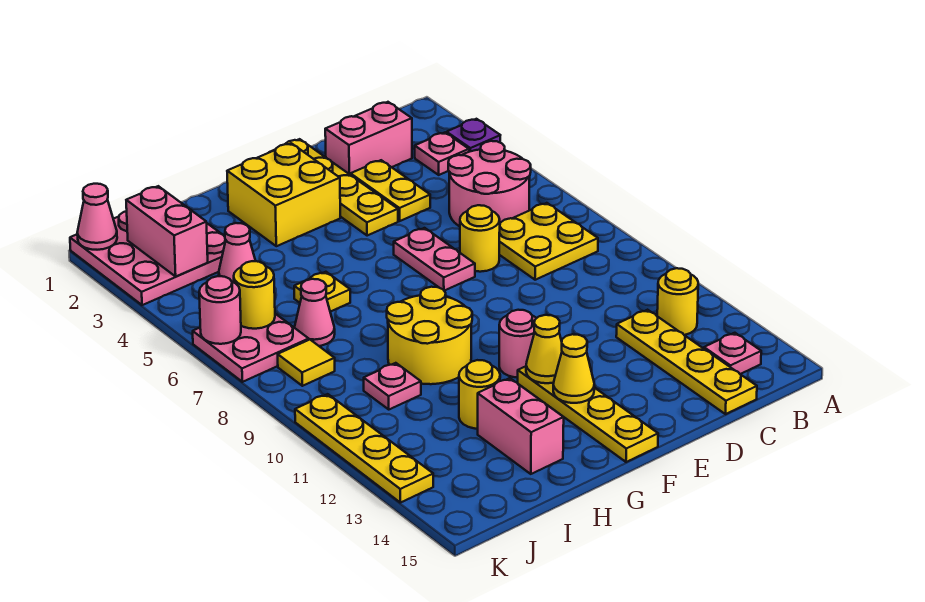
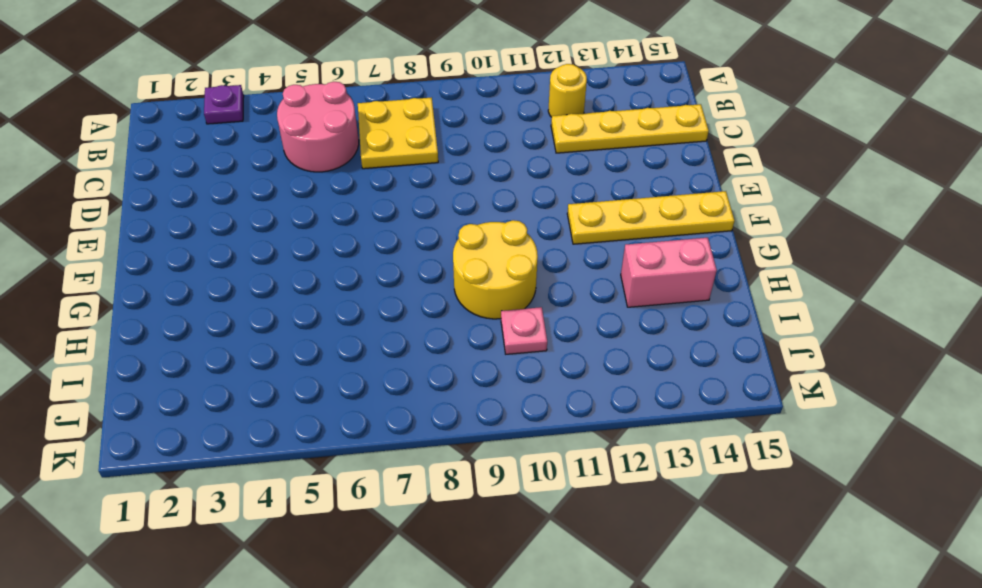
none -> pink 1x1 plate [415,133,469,175]
none -> pink 1x1 plate [704,333,761,374]
none -> pink 1x2 brick [325,102,412,175]
none -> yellow 1x2 plate [351,160,430,221]

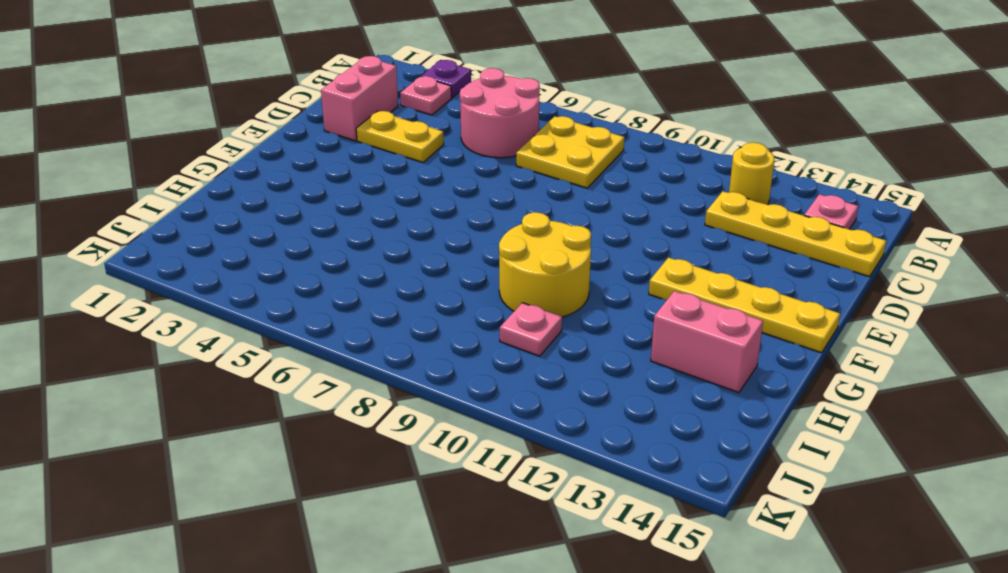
none -> yellow 1x1 round brick [460,205,500,272]
none -> yellow 1x4 plate [271,139,398,236]
none -> pink 1x2 plate [394,228,475,291]
none -> yellow 2x2 brick [227,143,340,246]

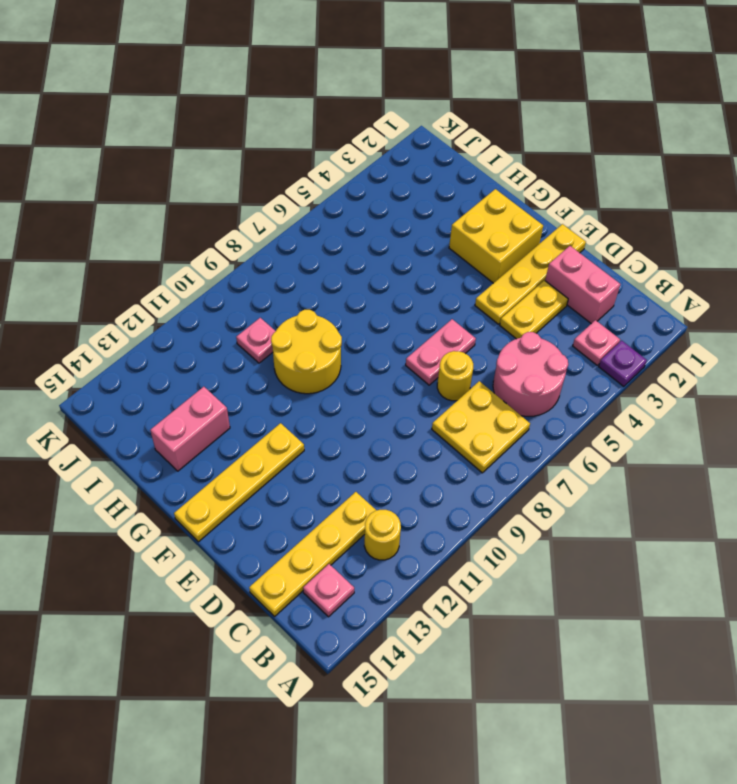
none -> pink 1x1 round brick [499,310,536,378]
none -> yellow 1x1 plate [294,272,350,312]
none -> yellow 1x1 round brick [459,360,500,429]
none -> pink 3x3 plate [70,211,226,305]

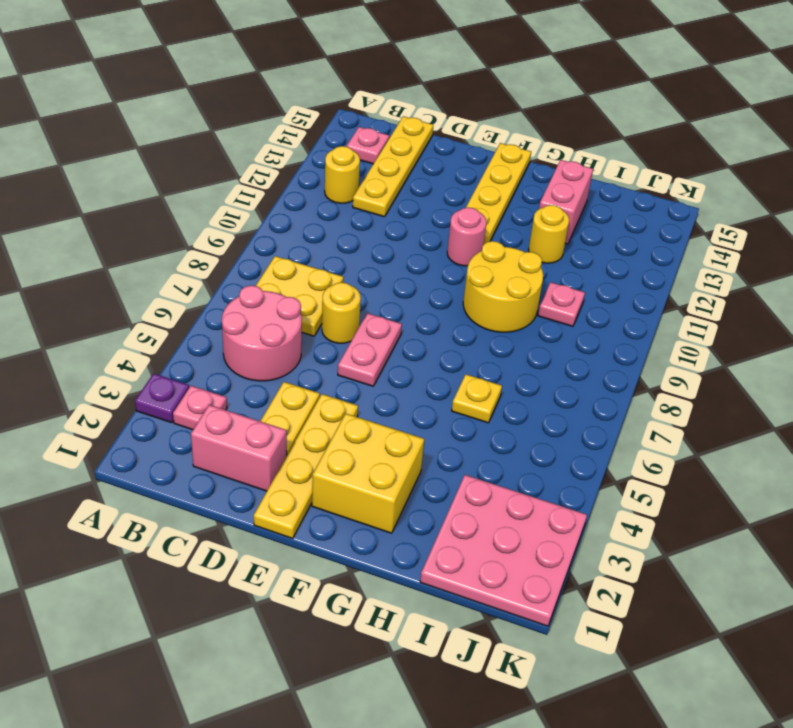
none -> pink 1x1 cone [219,223,255,282]
none -> pink 1x1 cone [294,279,335,346]
none -> pink 2x2 plate [193,314,309,382]
none -> yellow 1x1 tile [278,339,335,386]

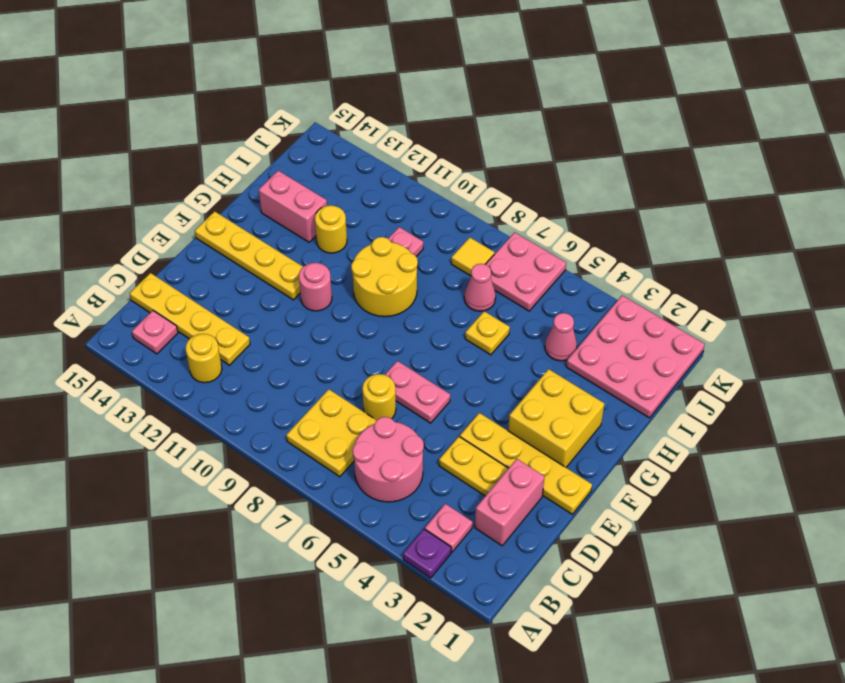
none -> yellow 1x4 plate [295,394,433,503]
none -> yellow 1x1 cone [526,315,562,383]
none -> yellow 1x1 cone [553,334,594,403]
none -> pink 1x2 brick [126,186,208,276]

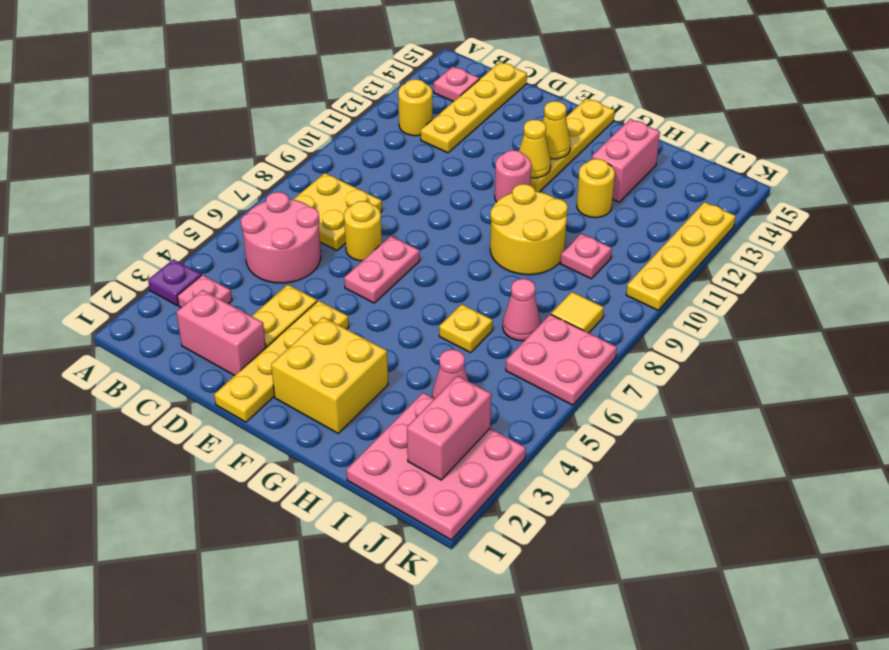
none -> yellow 1x1 round brick [234,261,275,329]
none -> pink 1x1 cone [77,184,117,250]
none -> pink 1x1 round brick [199,276,241,344]

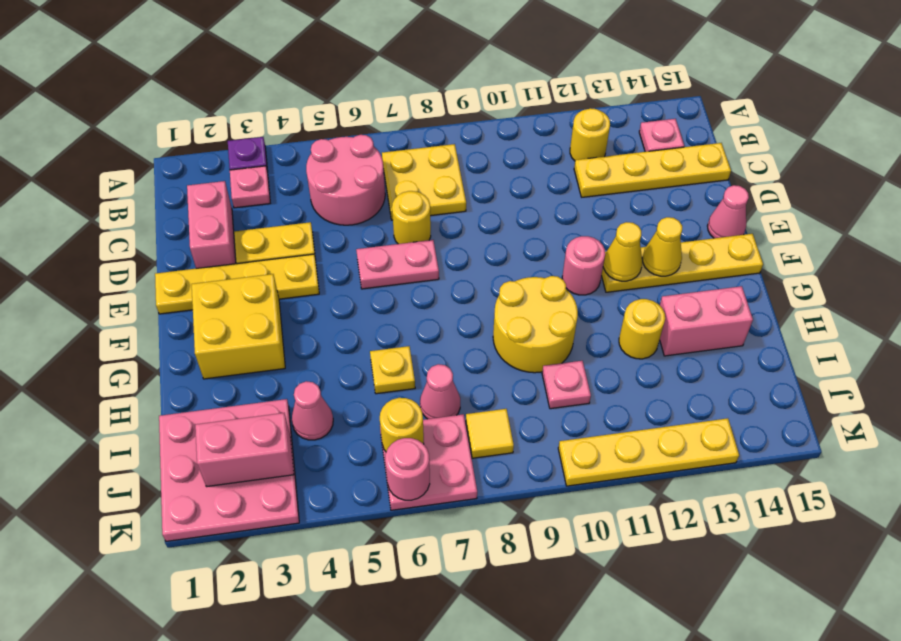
pink 1x1 cone [708,185,749,238] -> pink 1x1 cone moved to [77,184,117,250]

